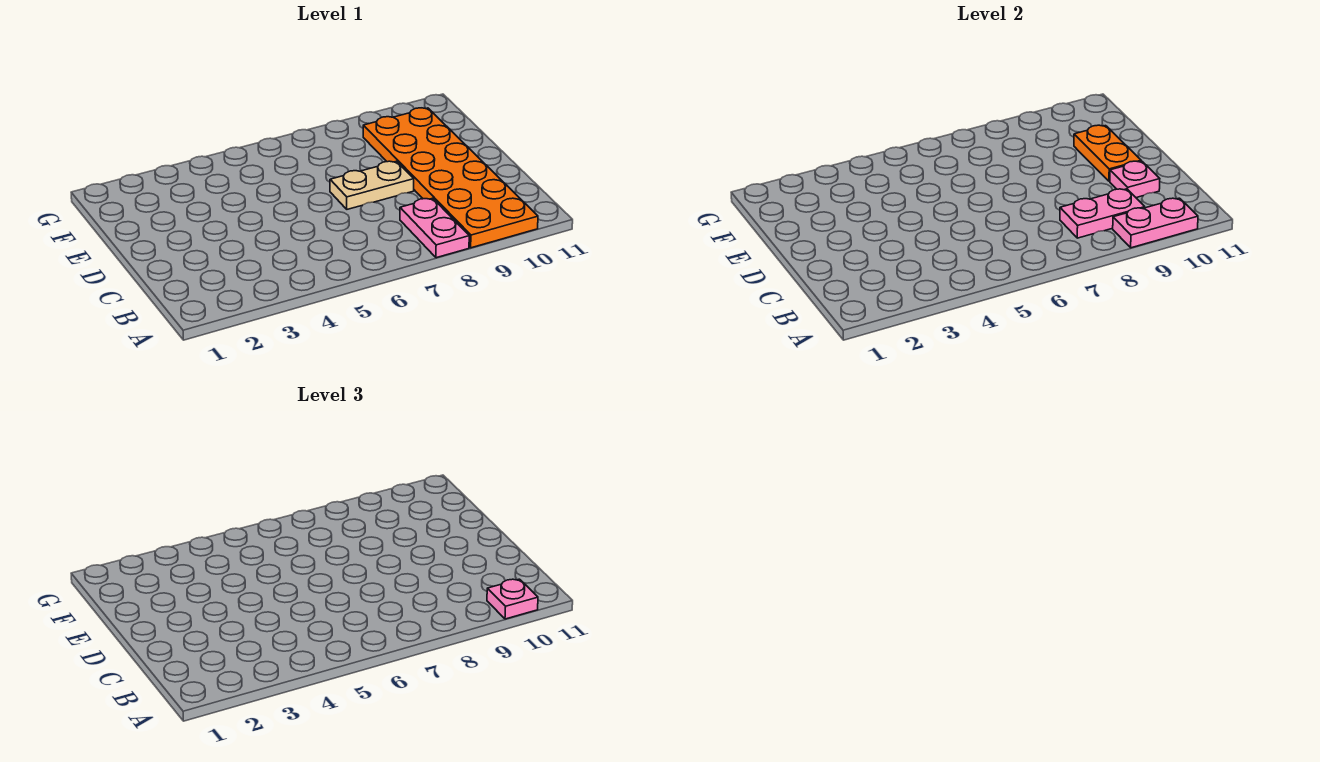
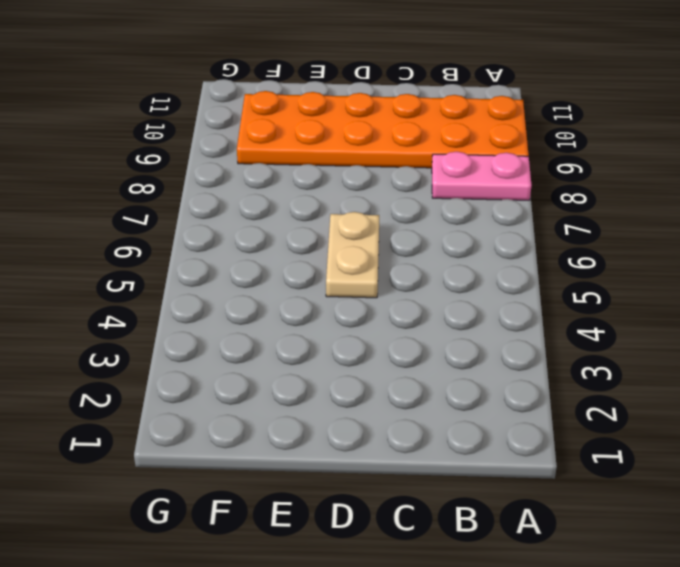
tan 1x2 plate [326,212,379,298] -> tan 1x2 plate moved to [330,161,414,209]
none -> pink 1x2 plate [1113,198,1198,248]
none -> pink 1x2 plate [1060,189,1145,238]

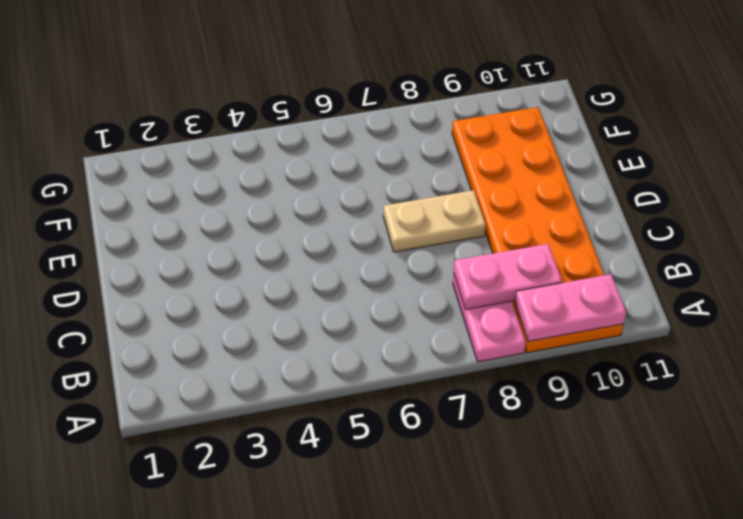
none -> pink 1x1 plate [1110,161,1160,198]
none -> orange 1x2 plate [1074,125,1141,181]

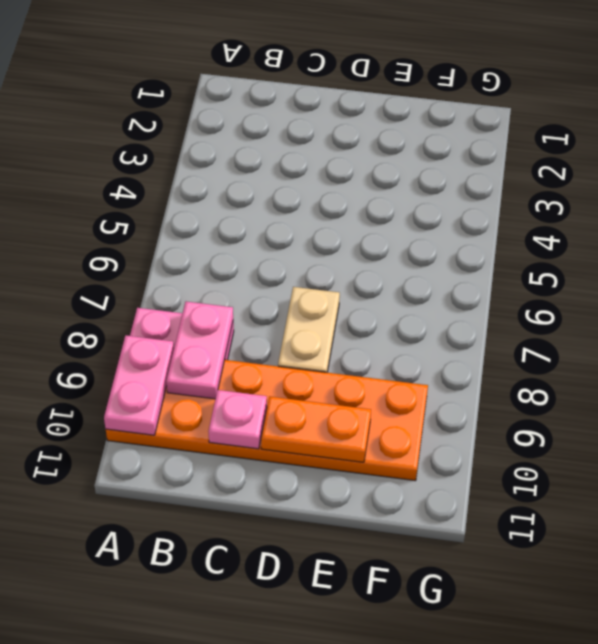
none -> pink 1x1 plate [487,579,538,619]

